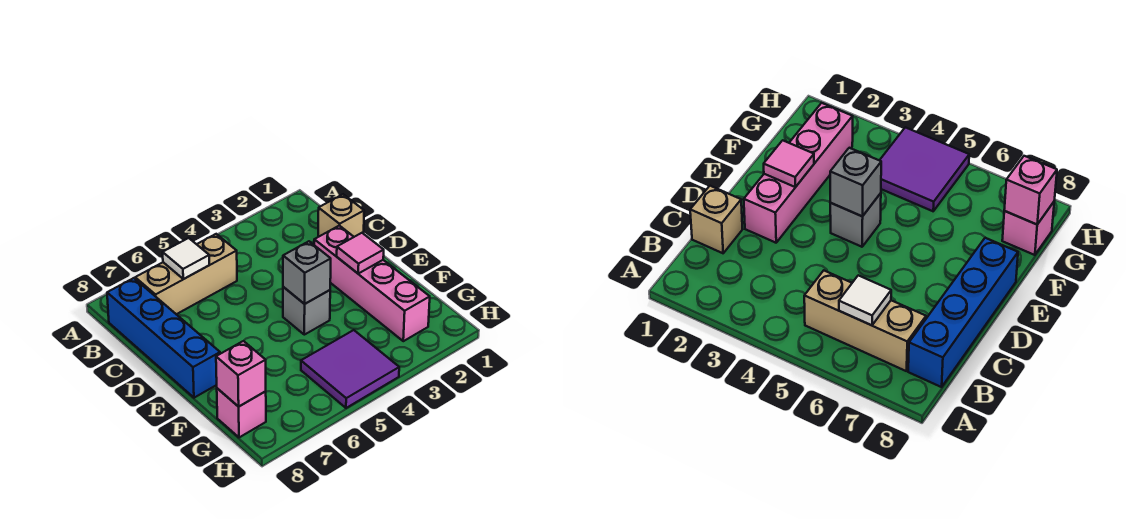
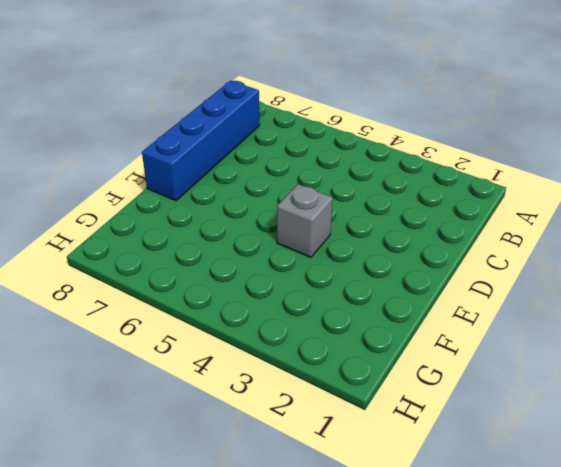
none -> tan 1x3 brick [135,234,237,314]
none -> tan 1x1 brick [318,194,364,237]

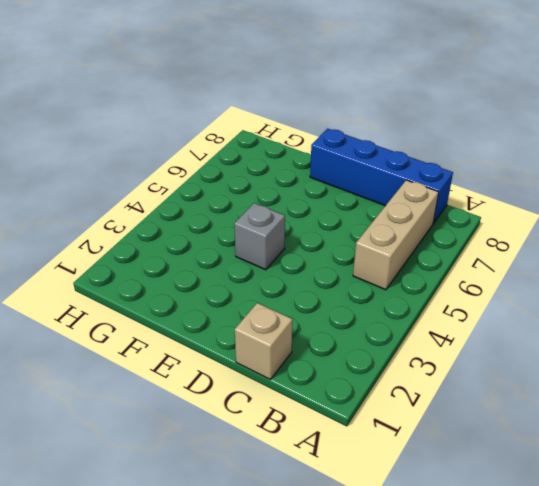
none -> pink 1x4 brick [314,226,430,341]
none -> purple 2x2 tile [301,330,399,408]

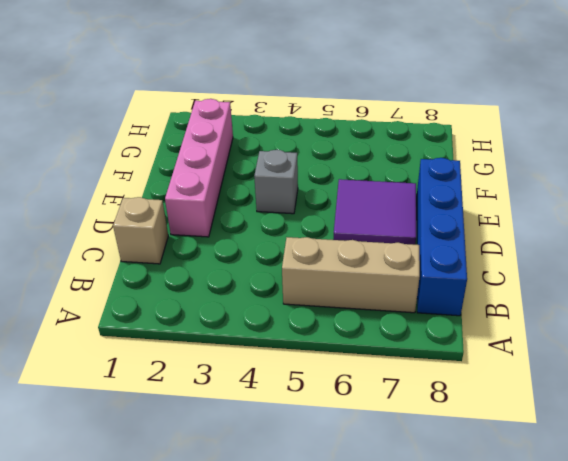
purple 2x2 tile [333,179,416,245] -> purple 2x2 tile moved to [301,330,399,408]
none -> pink 1x1 brick [217,388,266,437]
none -> white 1x1 tile [163,238,210,279]

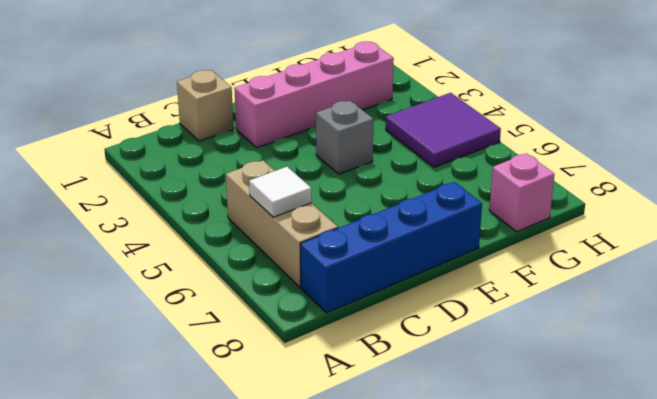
none -> pink 1x1 tile [337,233,384,274]
none -> grey 1x1 brick [283,241,331,304]

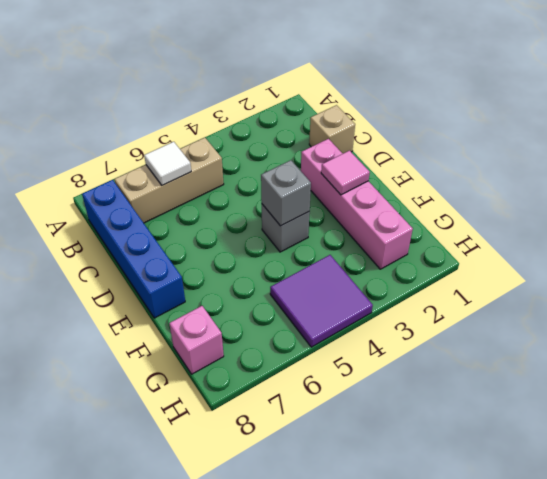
none -> pink 1x1 brick [216,341,266,407]

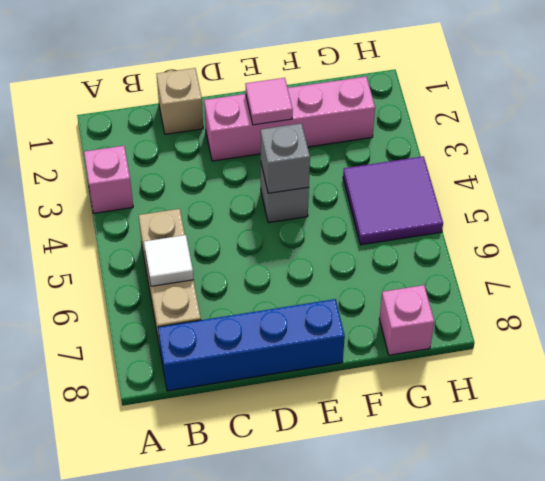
pink 1x1 brick [84,146,133,213] -> pink 1x1 brick moved to [216,341,266,407]

